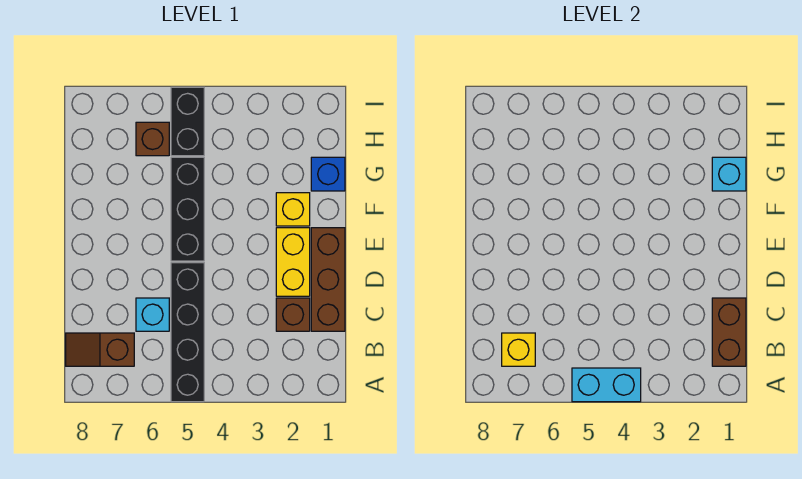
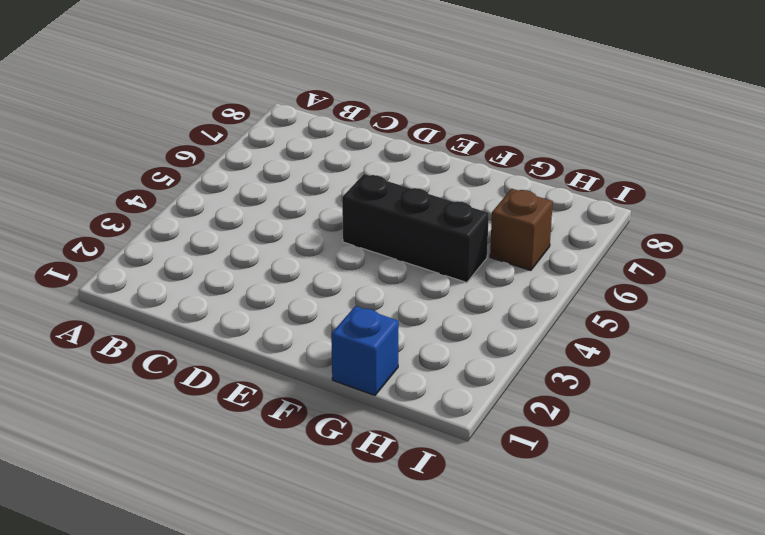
none -> black 1x4 brick [171,263,204,402]
none -> brown 1x2 slope [66,333,134,366]
none -> brown 1x3 brick [311,228,345,331]

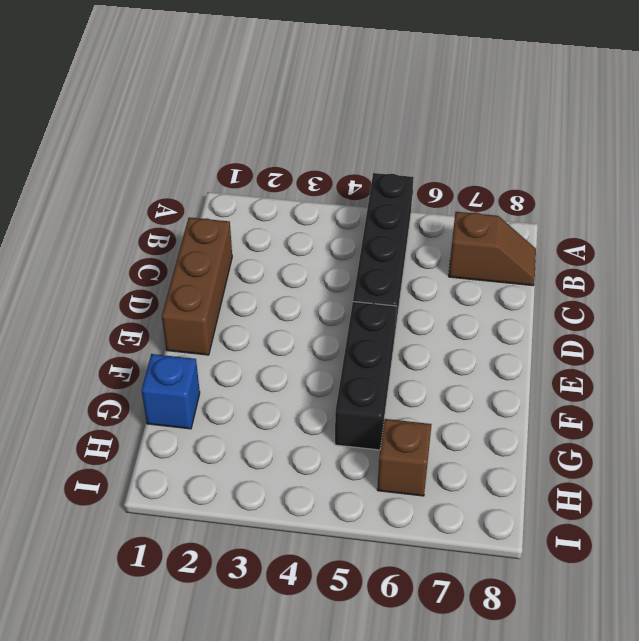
none -> brown 1x1 brick [276,298,310,331]
none -> cyan 1x1 brick [136,298,169,331]
none -> yellow 1x2 brick [276,228,310,296]

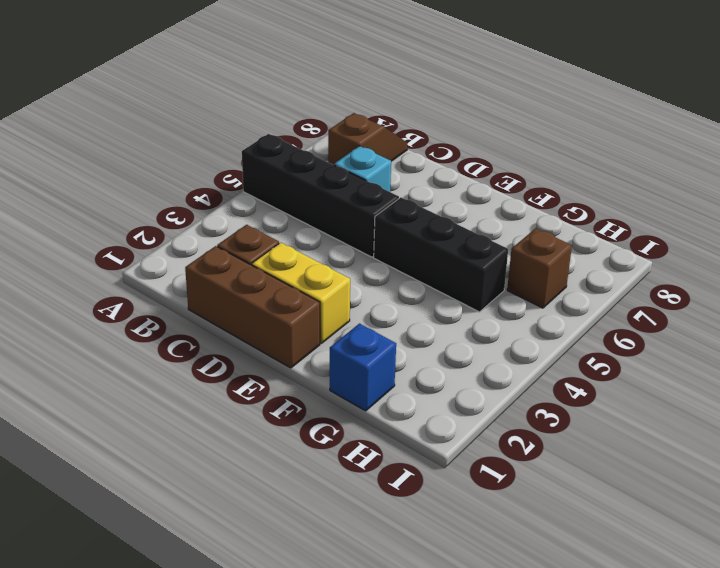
none -> yellow 1x1 brick [276,193,310,226]
none -> black 1x2 brick [171,87,204,156]
none -> cyan 1x2 brick [572,368,641,402]

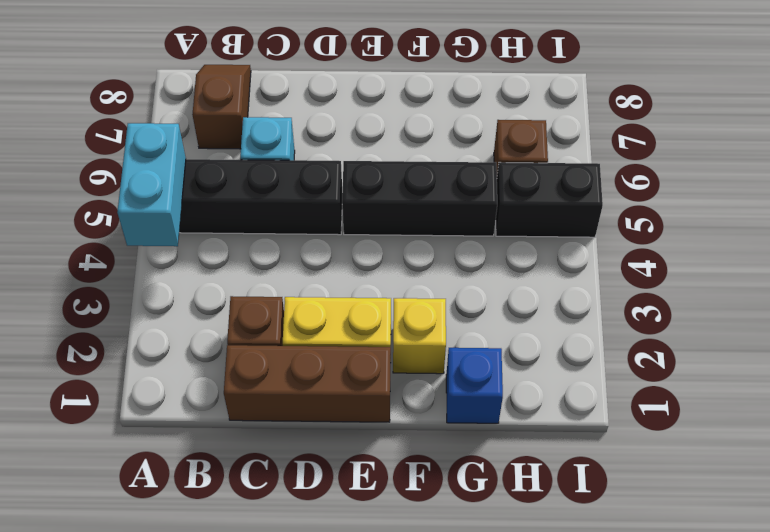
none -> brown 1x2 brick [712,298,746,366]
none -> yellow 1x1 brick [502,333,535,366]
none -> cyan 1x1 brick [712,157,746,191]

